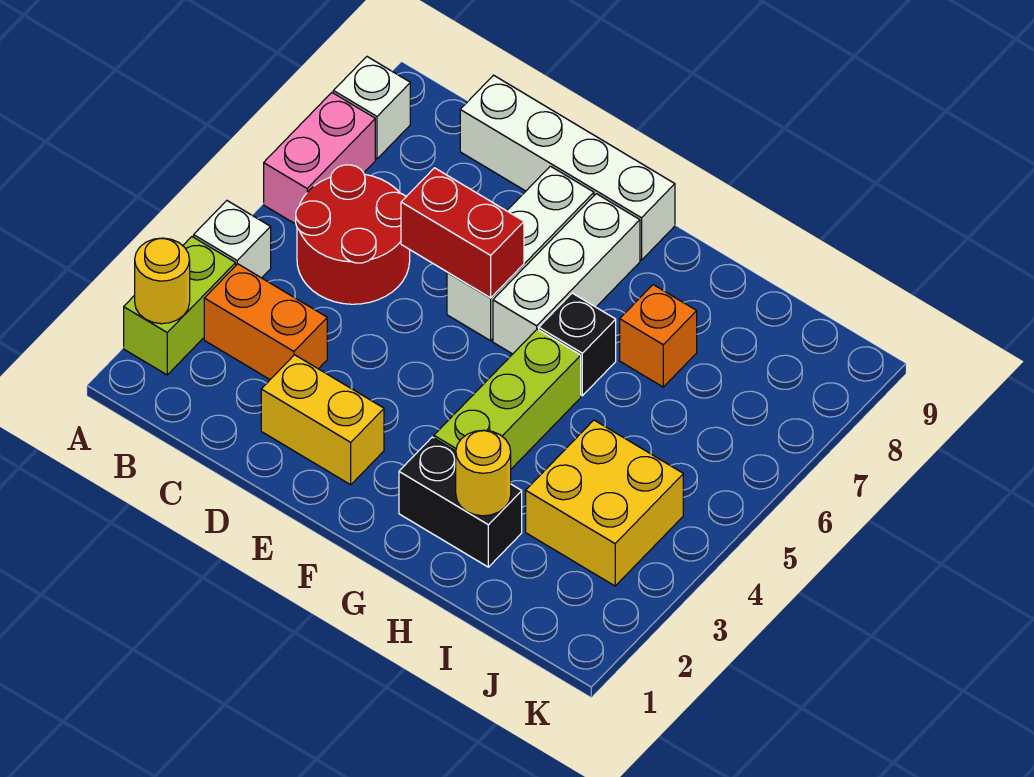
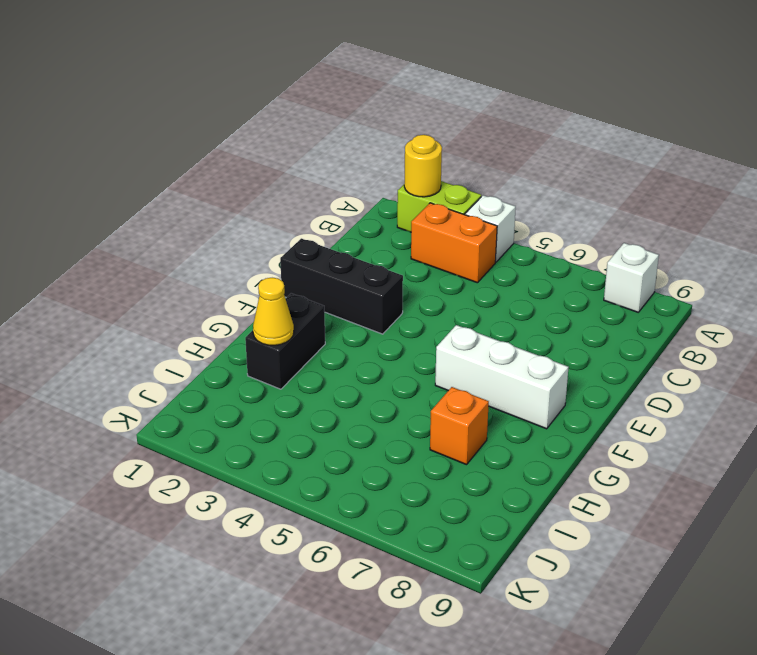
orange 1x2 brick [411,203,497,283] -> orange 1x2 brick turned to [204,264,327,379]
black 1x3 brick [280,238,403,334] -> yellow 1x2 brick [261,355,384,485]
yellow 1x1 cone [253,278,294,345] -> yellow 1x1 round brick [456,430,511,516]
none -> pink 1x2 brick [264,93,375,224]
none -> red 2x2 round brick [296,165,410,304]
none -> white 1x4 brick [460,75,675,260]

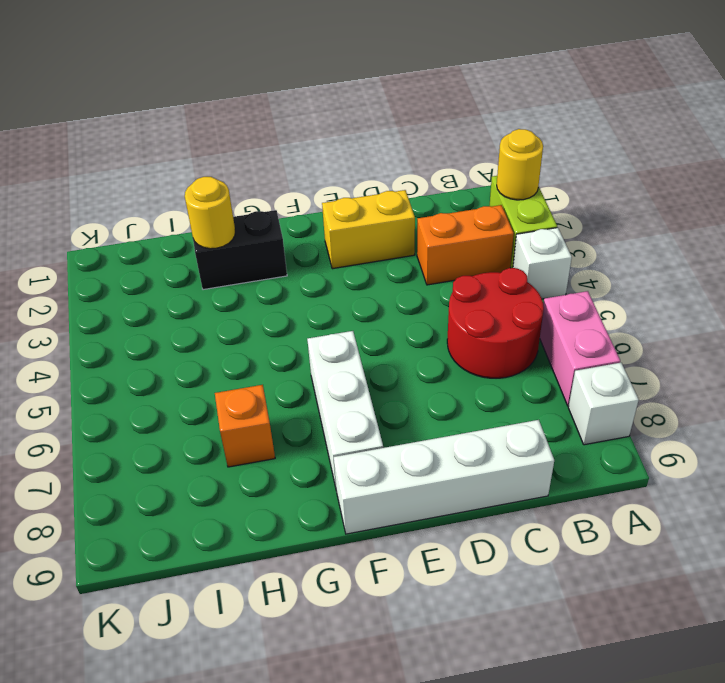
none -> white 1x3 brick [447,166,594,341]
none -> lime 1x3 brick [434,329,581,469]
none -> black 1x1 brick [539,293,616,396]

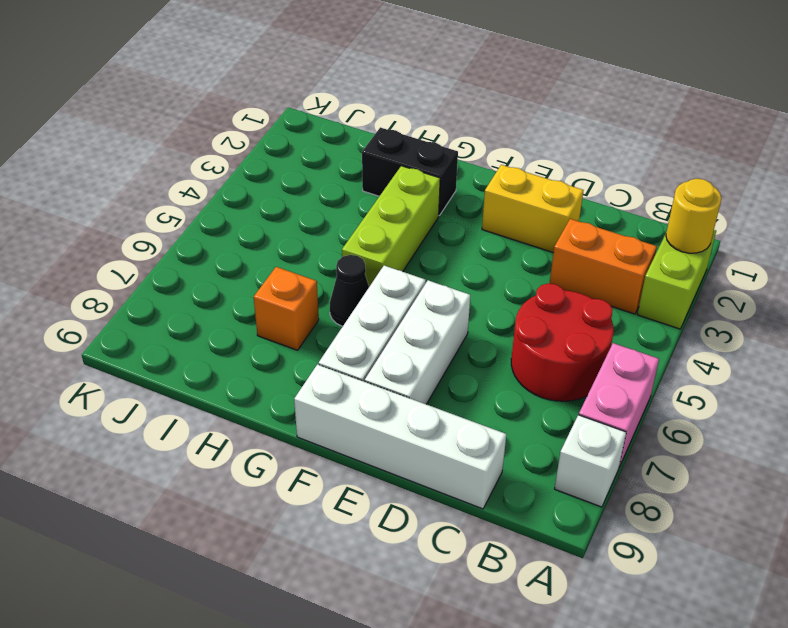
black 1x1 cone [330,255,369,327] -> black 1x1 brick [539,293,616,396]
none -> white 1x1 brick [194,201,271,278]
none -> yellow 2x2 brick [526,420,683,586]
none -> red 1x2 brick [401,168,524,298]

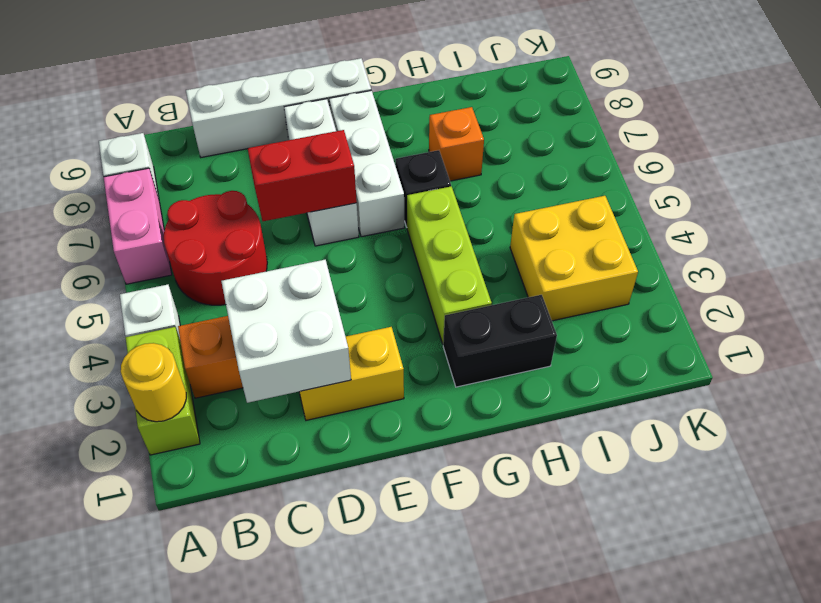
white 2x2 brick [221,260,351,403] -> none
none -> yellow 1x1 round brick [456,430,511,516]

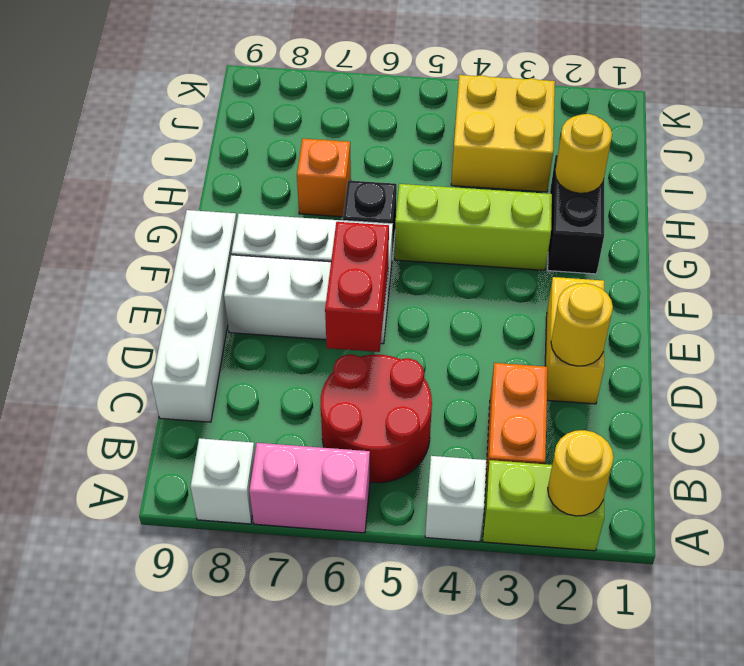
yellow 1x1 round brick [551,283,613,366] -> none

